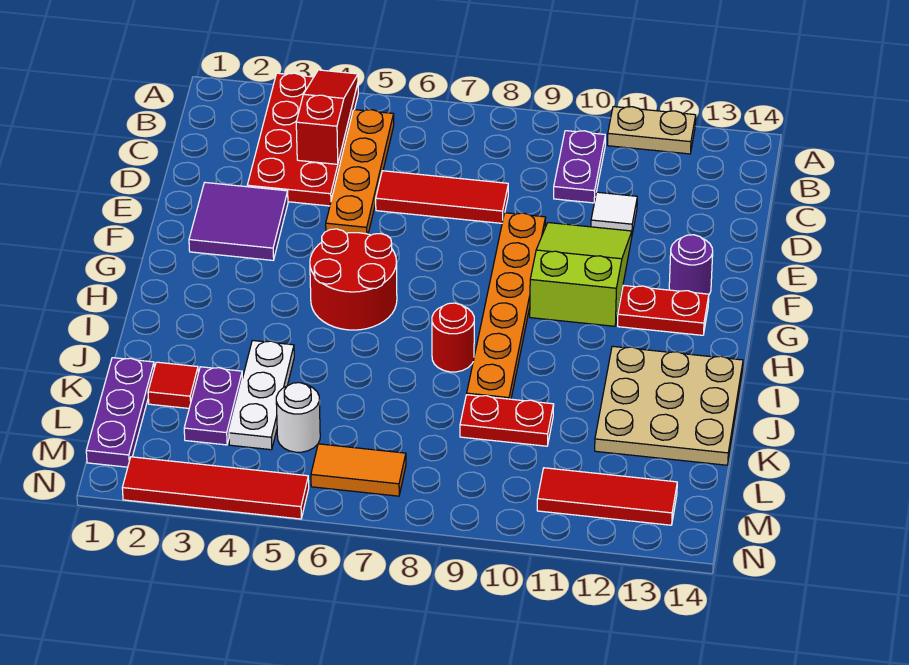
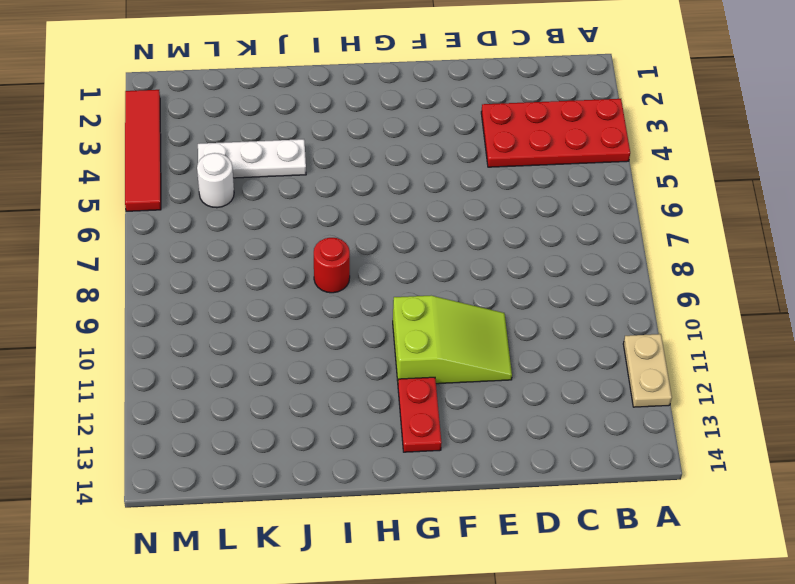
none -> orange 1x4 plate [326,110,394,234]
none -> purple 1x2 plate [554,131,605,203]
none -> red 1x3 tile [376,171,508,223]

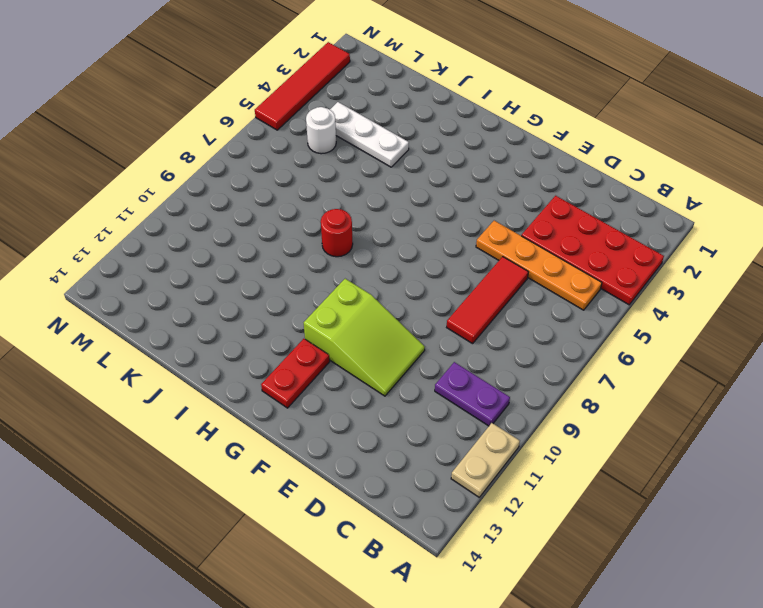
none -> white 1x1 tile [591,192,637,234]
none -> purple 2x2 tile [189,183,288,260]
none -> orange 1x6 plate [467,213,546,399]

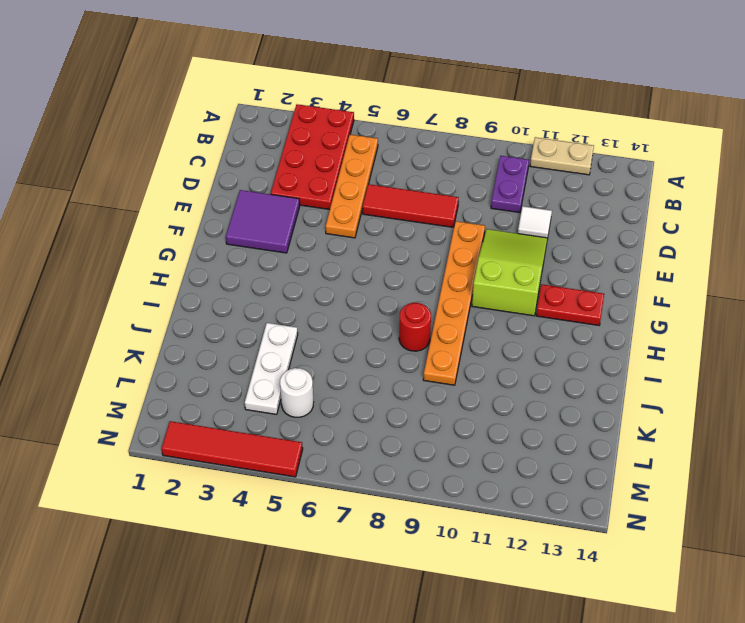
none -> purple 1x1 round brick [669,235,713,294]
none -> red 2x2 round brick [310,229,397,330]
none -> tan 3x3 plate [595,346,743,465]

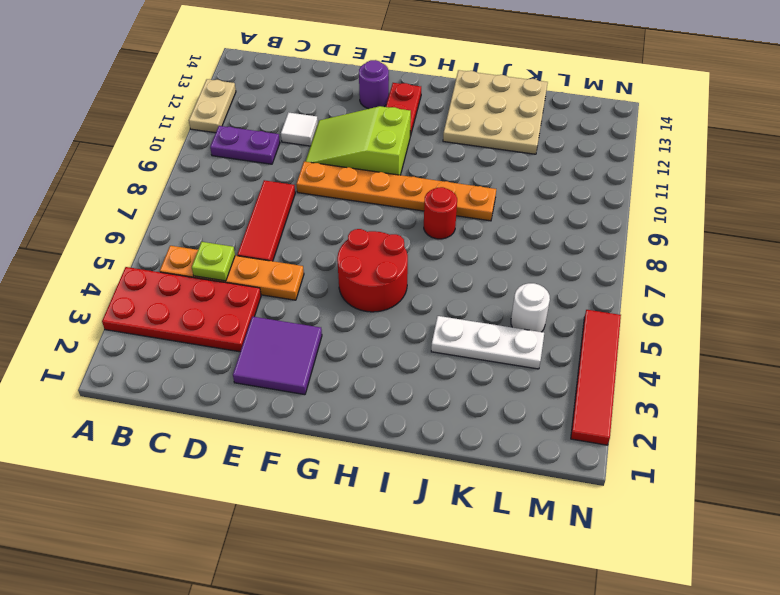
lime 1x1 plate [192,242,235,281] -> none
none -> purple 1x3 plate [86,358,154,467]
none -> red 1x1 tile [148,362,198,408]
none -> purple 1x2 plate [184,367,242,445]

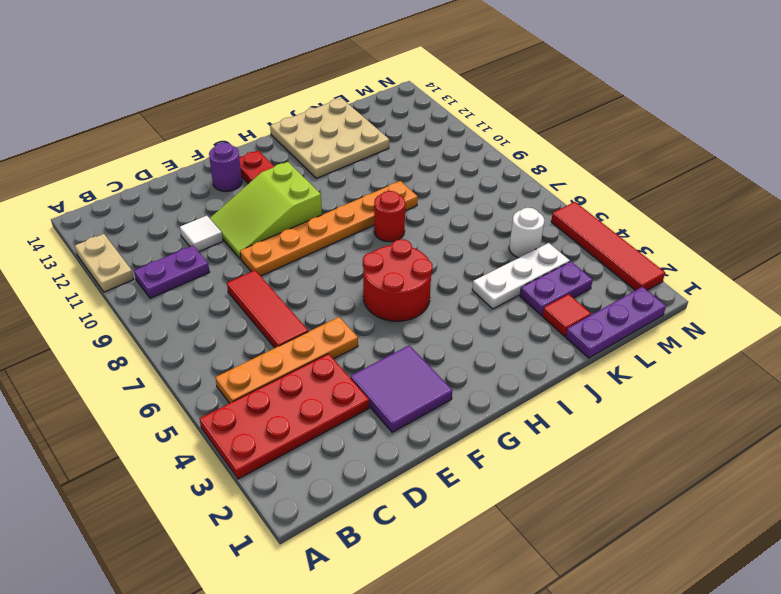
none -> red 1x2 plate [460,395,554,446]
none -> orange 1x2 tile [311,444,406,496]
none -> red 1x3 tile [537,468,677,525]

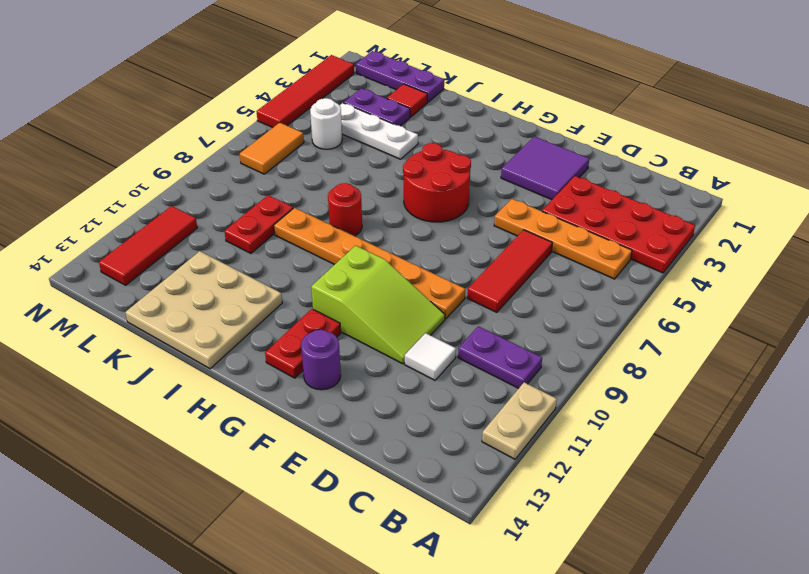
none -> red 1x3 slope [296,70,358,164]

